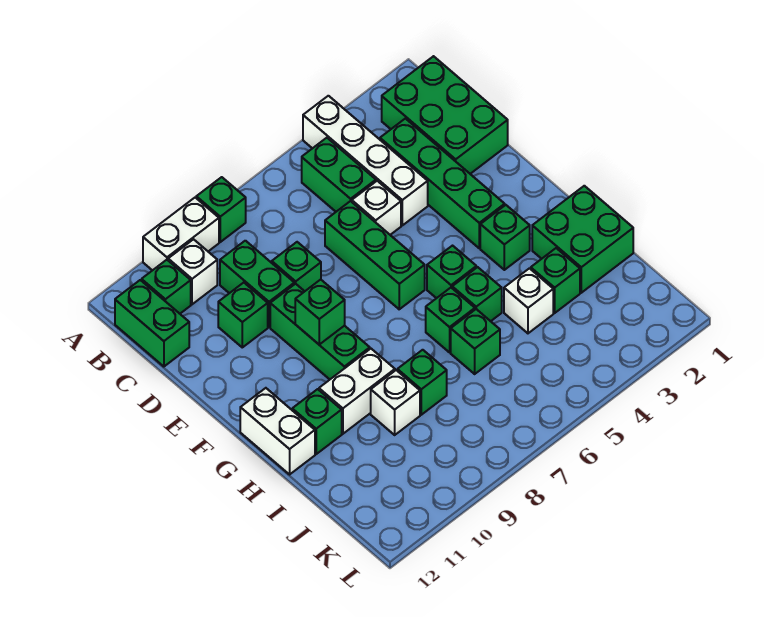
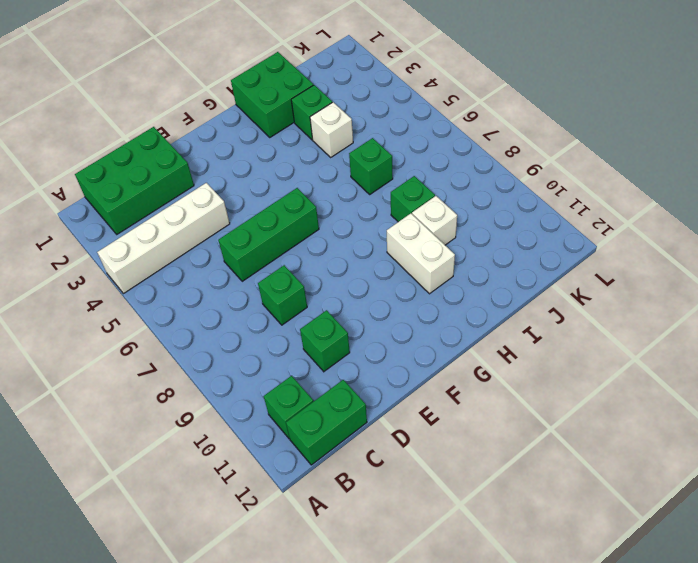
none -> green 1x1 brick [196,177,246,242]
none -> white 1x2 brick [143,198,219,270]
none -> green 1x2 brick [302,138,376,212]

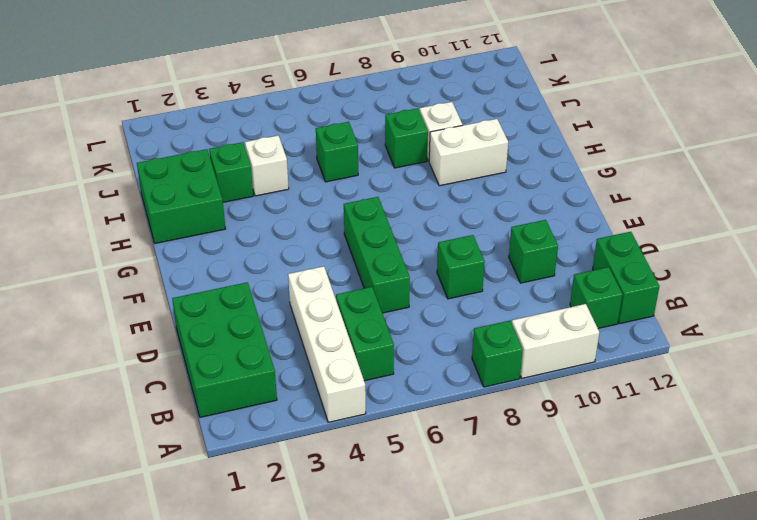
none -> white 1x1 brick [168,239,217,304]
none -> green 1x4 brick [380,119,505,248]
none -> green 1x2 brick [220,241,294,327]

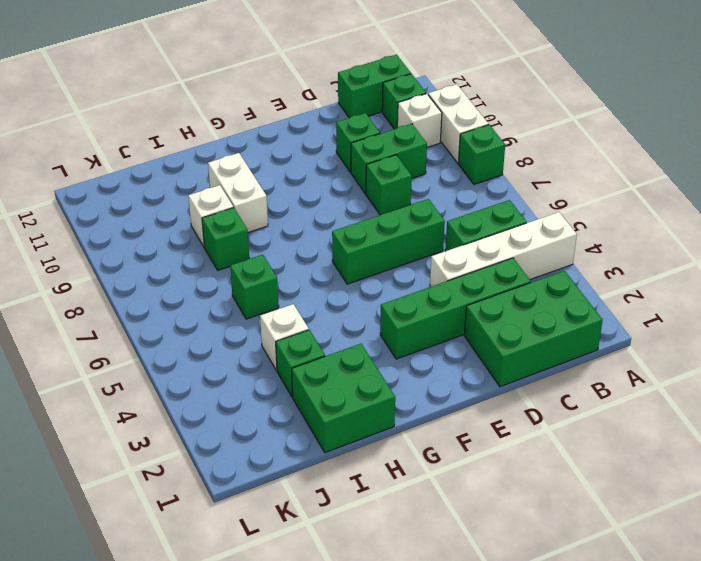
none -> white 1x1 brick [352,181,401,235]
none -> green 1x3 brick [270,284,370,379]
none -> green 1x1 brick [480,205,530,270]

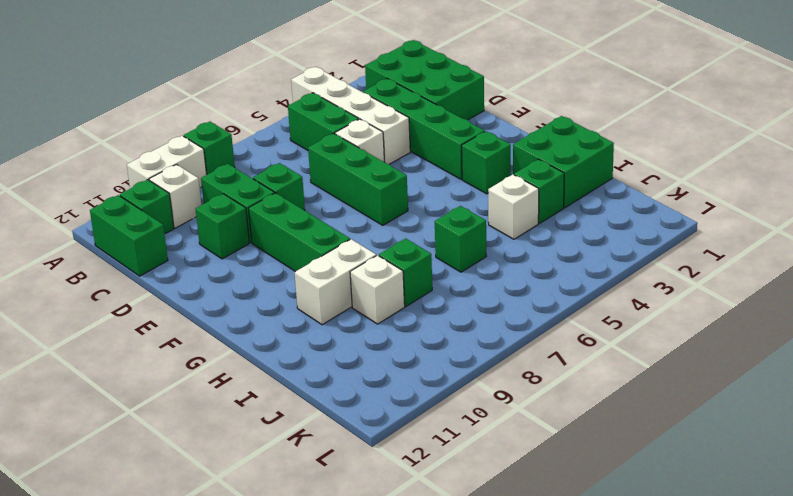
none -> green 1x1 brick [427,246,476,298]
none -> white 1x2 brick [240,388,315,474]
none -> green 1x1 brick [452,267,502,321]

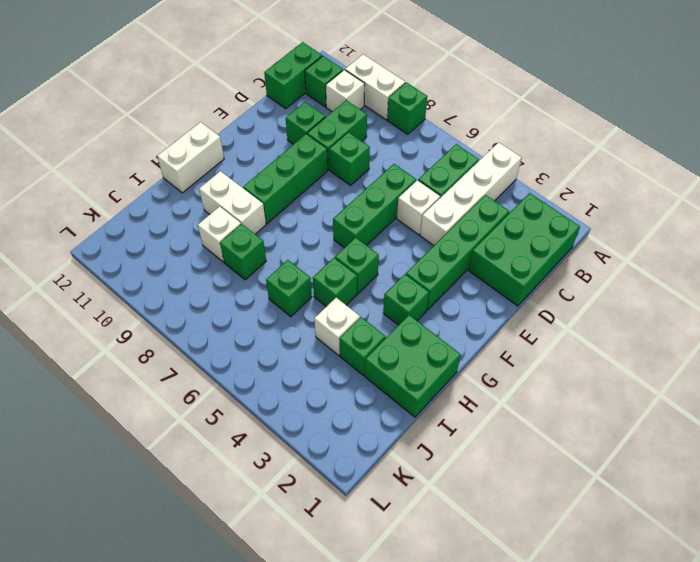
none -> green 1x1 brick [426,288,475,352]
none -> green 1x1 brick [292,389,342,454]
none -> green 1x1 brick [295,280,345,344]

